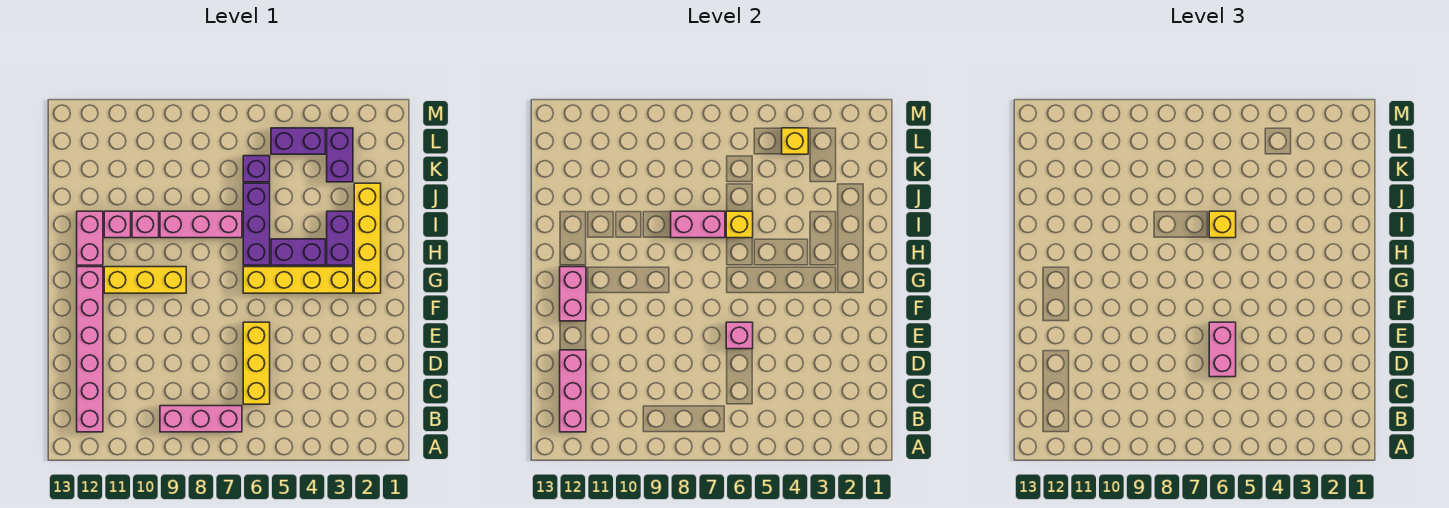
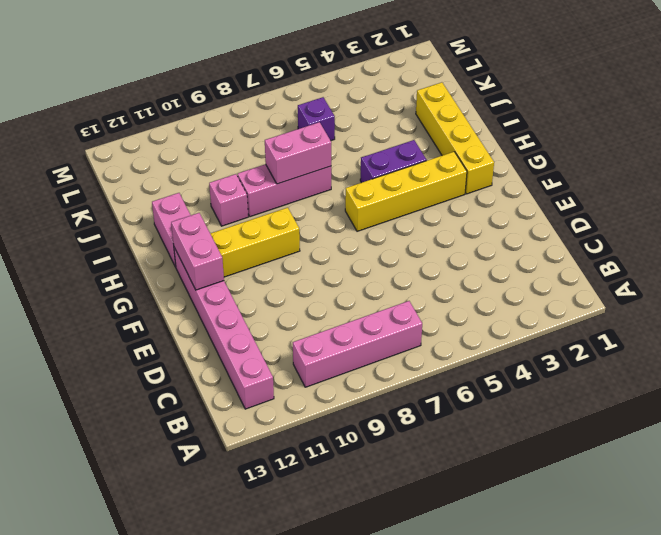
pink 1x4 brick [293,301,422,387] -> pink 1x3 brick [160,406,242,432]
none -> yellow 1x3 brick [243,322,270,404]
none -> purple 1x2 brick [327,211,353,265]
none -> purple 1x3 brick [243,183,270,265]

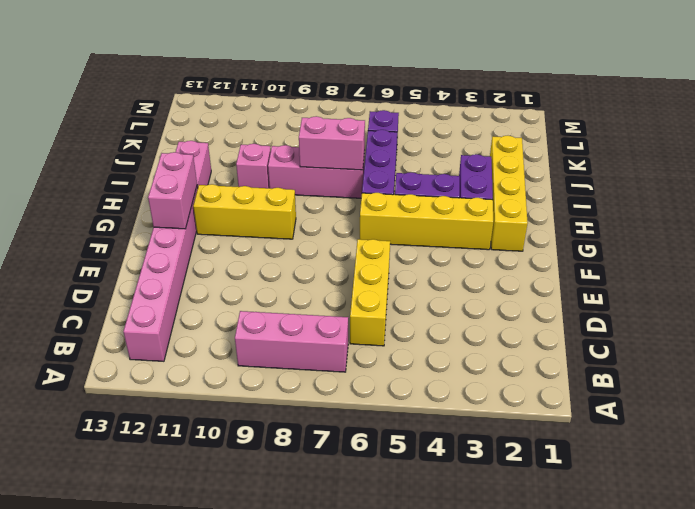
none -> pink 1x1 brick [104,211,131,238]
none -> purple 1x2 brick [327,128,353,182]
none -> purple 1x2 brick [271,128,325,154]

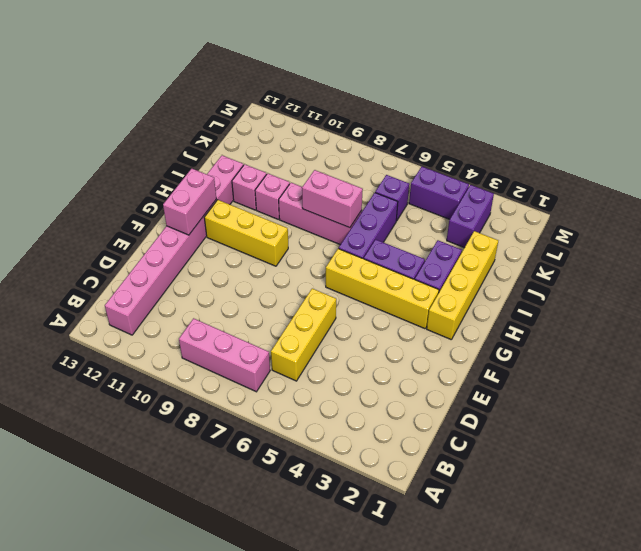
none -> pink 1x3 brick [560,350,586,432]
none -> pink 1x1 brick [726,322,753,349]
none -> yellow 1x1 brick [726,211,753,238]

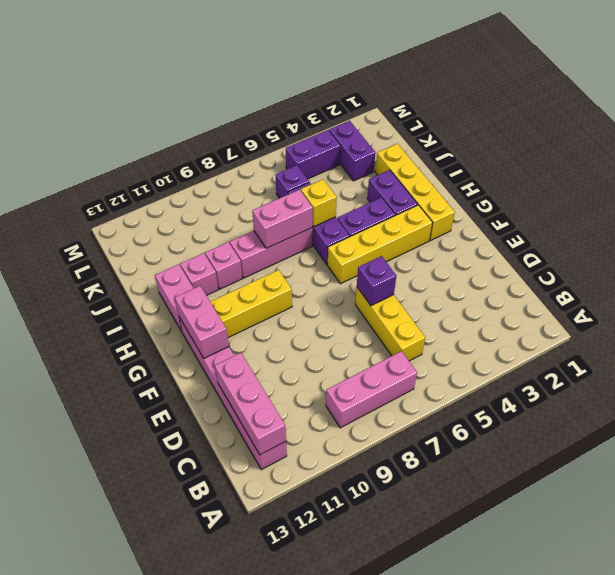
purple 1x1 brick [357,256,396,306] -> pink 1x1 brick [726,322,753,349]
none -> yellow 1x1 brick [782,128,808,154]
none -> pink 1x2 brick [1209,322,1236,377]
none -> yellow 1x1 brick [1209,211,1236,238]

